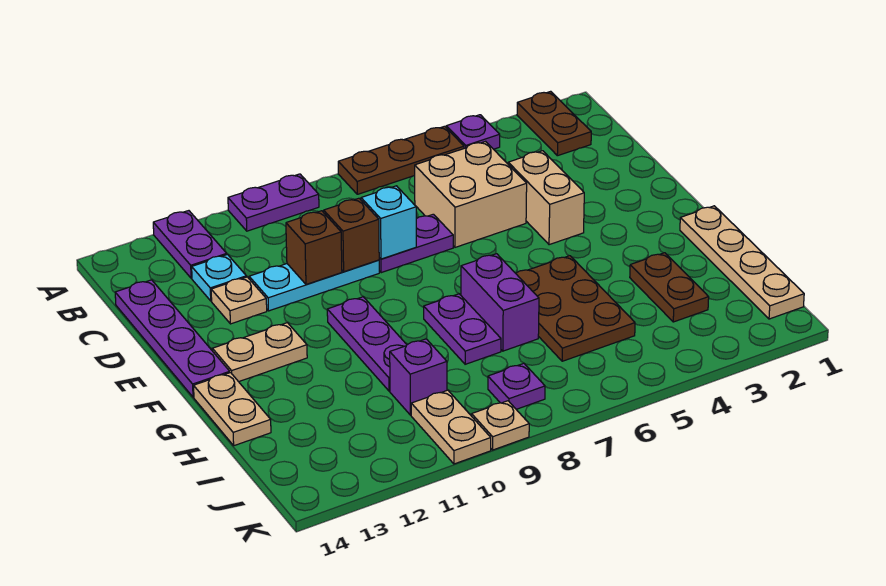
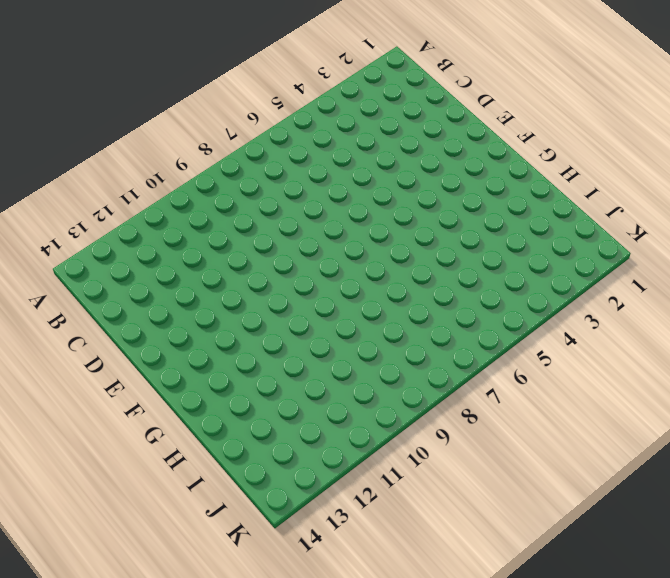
none -> brown 1x2 plate [517,91,591,156]
none -> purple 1x1 plate [446,115,500,149]
none -> brown 1x3 plate [338,126,464,194]

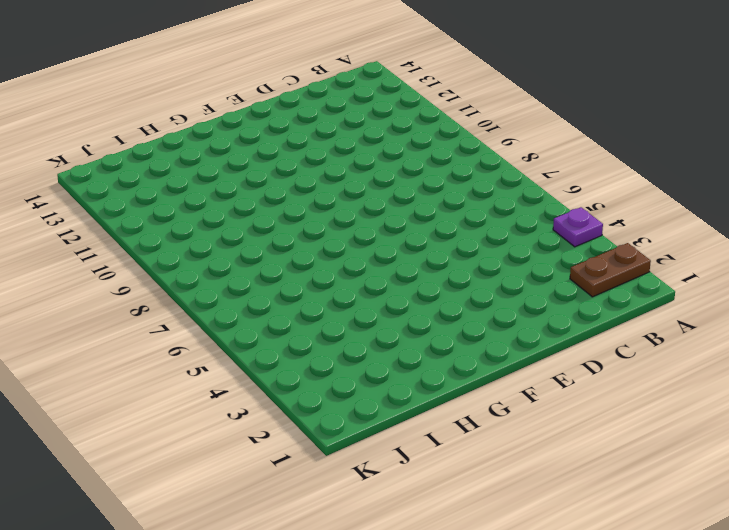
none -> brown 1x3 plate [338,126,464,194]
none -> purple 1x2 plate [228,174,319,231]
none -> purple 1x2 plate [153,211,227,278]

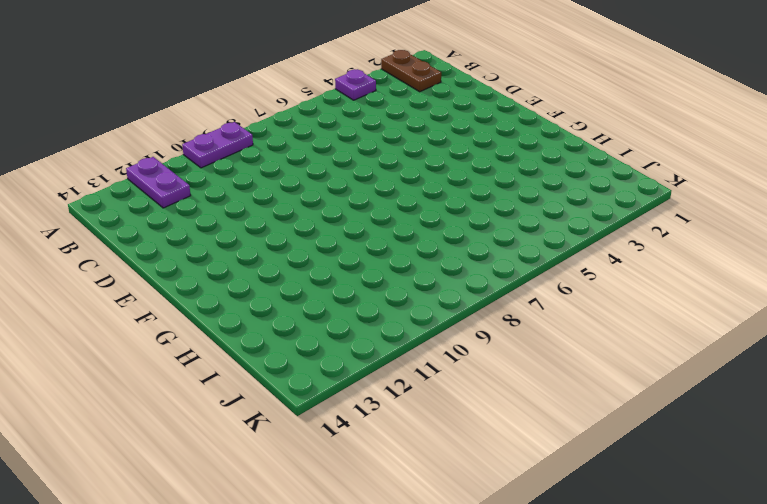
none -> brown 1x3 plate [338,126,464,194]
none -> tan 2x2 brick [415,142,527,247]
none -> cyan 1x1 plate [192,255,246,301]

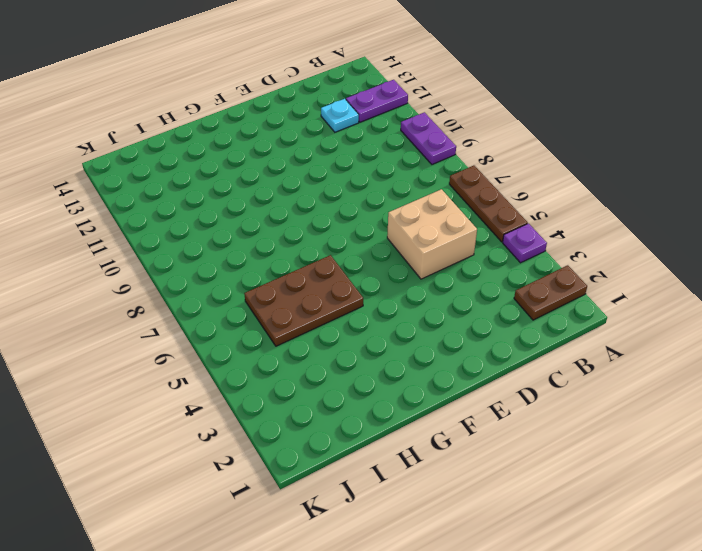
none -> purple 1x4 plate [115,280,230,397]
none -> tan 1x2 brick [508,151,584,245]
none -> purple 1x2 plate [379,214,453,273]

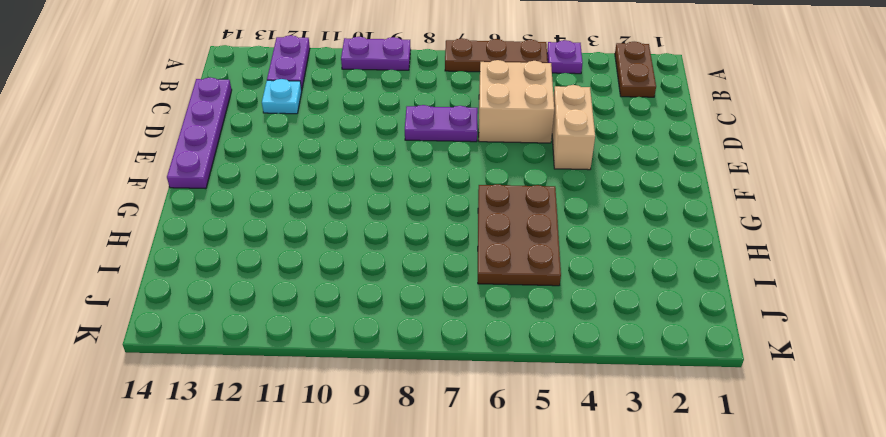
none -> cyan 1x3 plate [249,260,379,311]
none -> tan 1x1 plate [211,277,267,324]
none -> purple 1x3 plate [327,297,407,391]

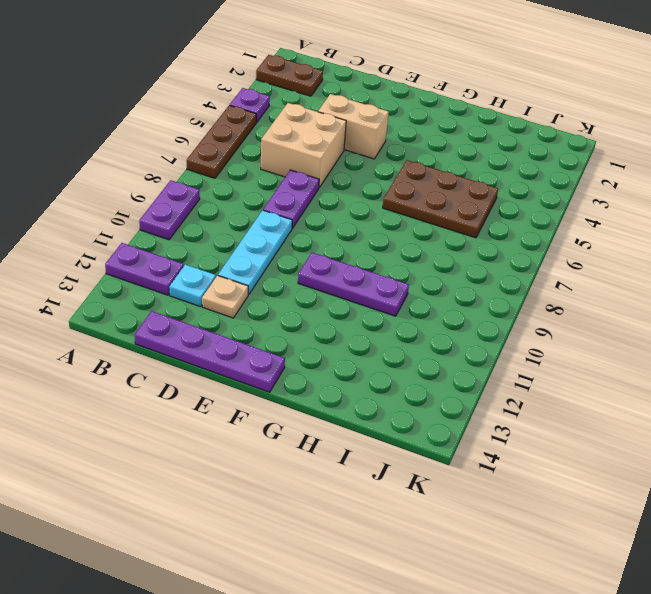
none -> tan 1x2 plate [212,323,307,382]
none -> tan 1x4 plate [680,206,804,319]
none -> purple 1x2 brick [461,254,539,351]

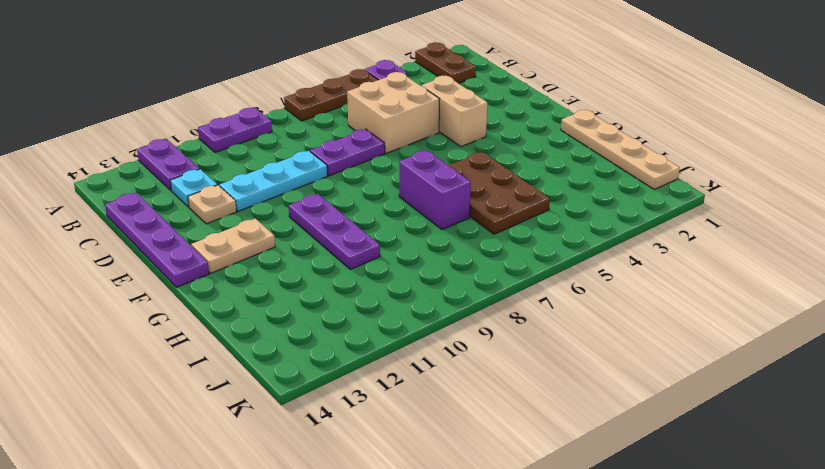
none -> purple 1x2 plate [424,294,501,364]
none -> tan 1x2 plate [194,373,271,446]
none -> brown 1x2 plate [630,253,709,322]

